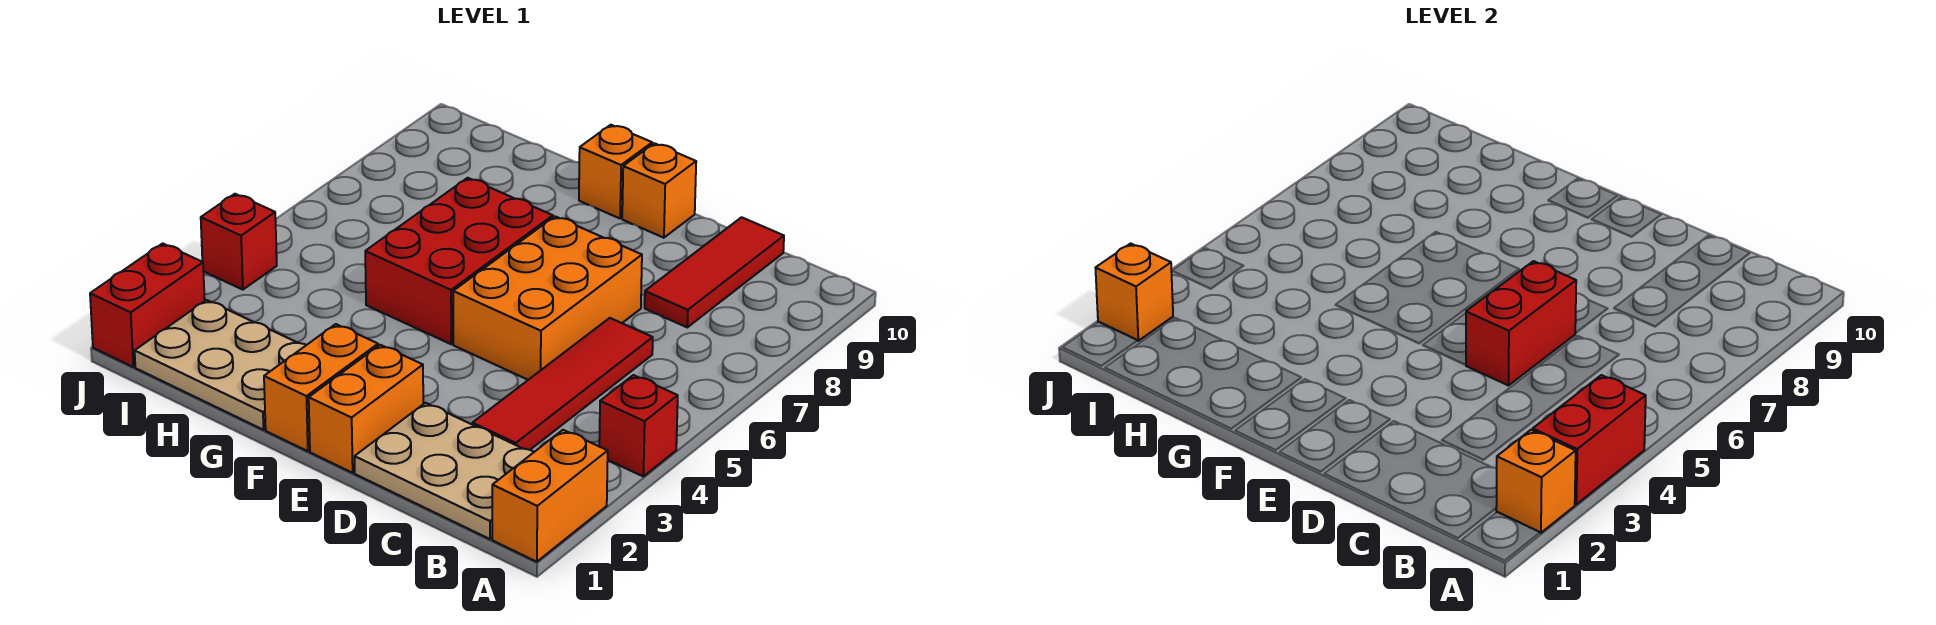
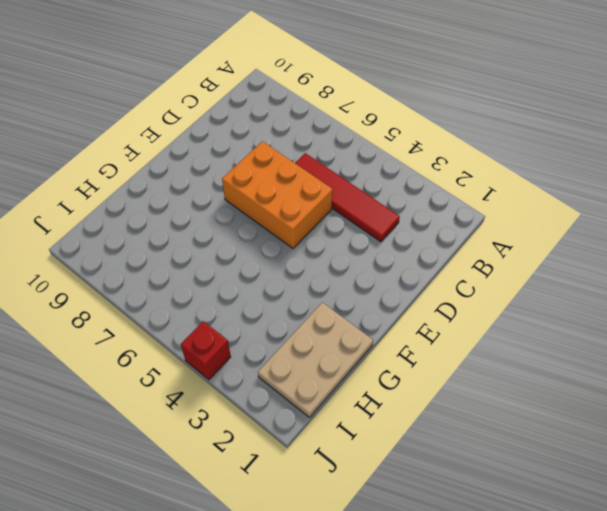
none -> orange 1x2 brick [492,430,608,562]
none -> red 1x1 brick [599,375,678,476]
none -> tan 2x3 plate [355,403,534,539]

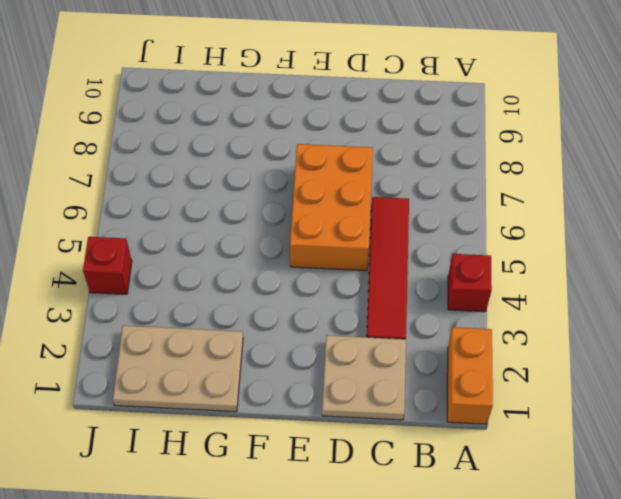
tan 2x2 plate [322,335,406,420] -> tan 2x3 plate [355,403,534,539]
none -> red 1x3 tile [645,217,784,327]
none -> orange 1x2 brick [309,345,423,473]
none -> orange 1x1 brick [622,143,696,238]

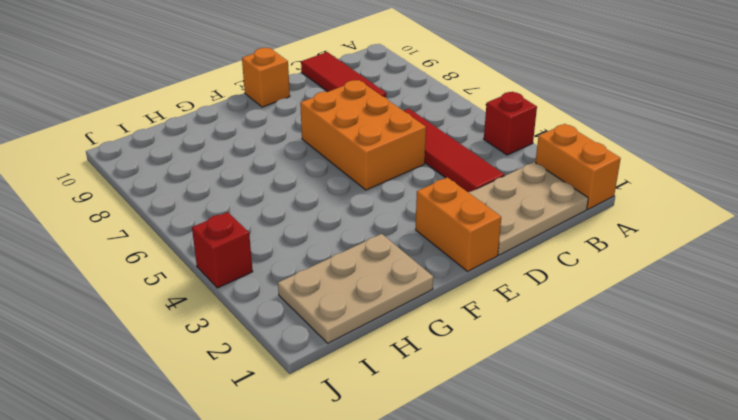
none -> orange 1x2 brick [264,324,378,451]
none -> red 2x3 brick [365,178,553,344]
none -> orange 1x1 brick [579,125,652,218]

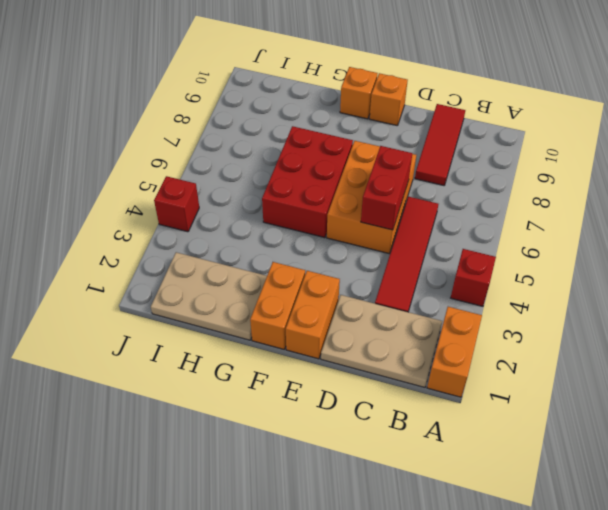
none -> red 1x2 brick [90,243,205,367]
none -> orange 1x1 brick [1496,430,1576,533]
none -> red 1x2 brick [1533,375,1646,504]

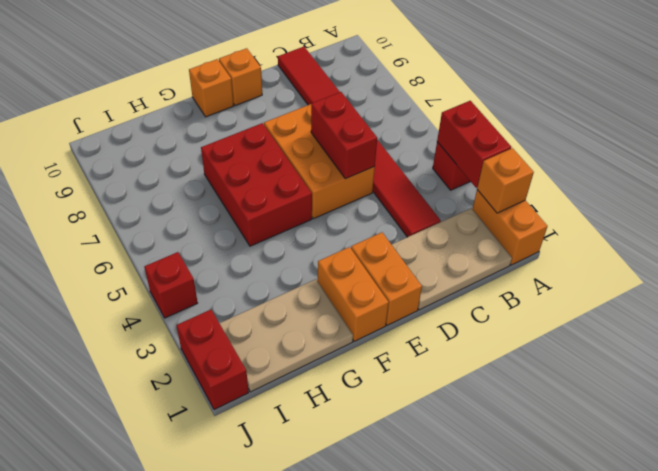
none -> orange 1x1 brick [1095,243,1173,341]

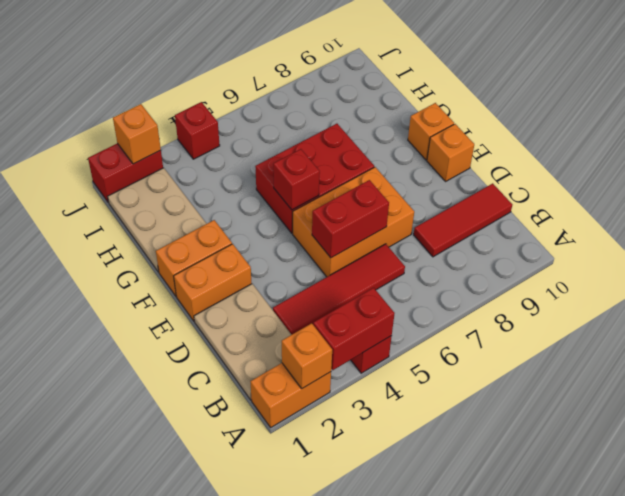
red 1x1 brick [273,149,320,210] -> none

